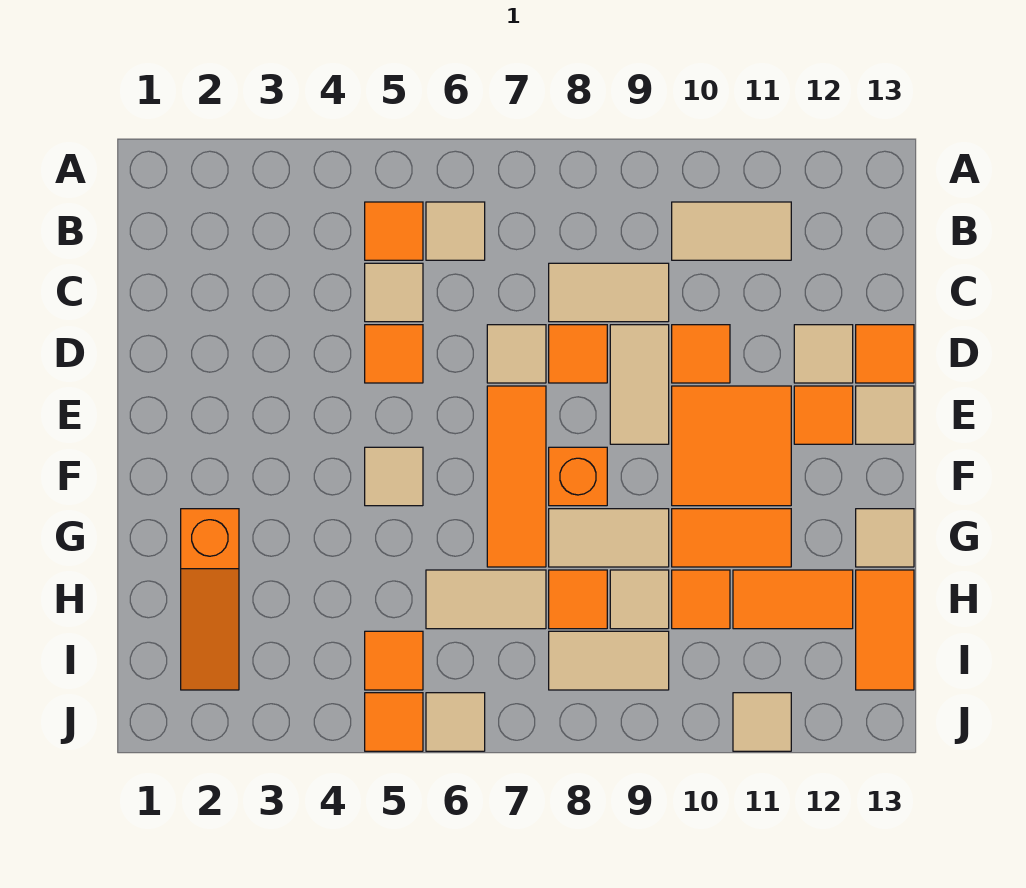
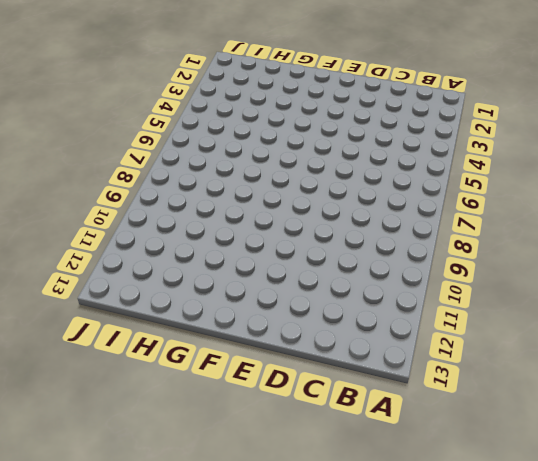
none -> orange 1x1 tile [365,202,423,260]
none -> tan 1x1 tile [426,202,485,260]
none -> tan 1x2 tile [672,202,791,260]
none -> tan 1x1 tile [365,263,423,322]

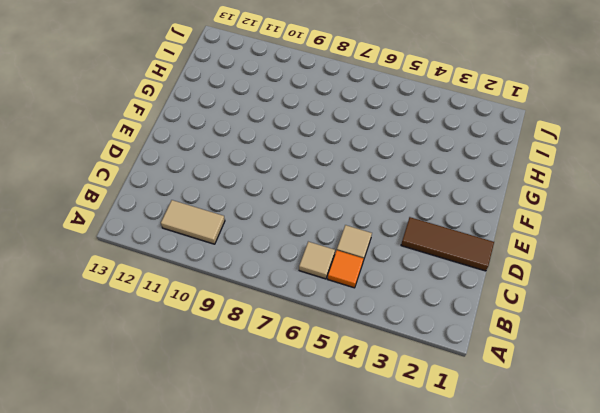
brown 1x3 tile [401,217,494,271] -> none
none -> tan 1x2 tile [549,263,669,322]
none -> orange 1x1 tile [365,325,423,383]
none -> tan 1x1 tile [487,325,546,383]
none -> orange 1x1 tile [549,325,607,383]

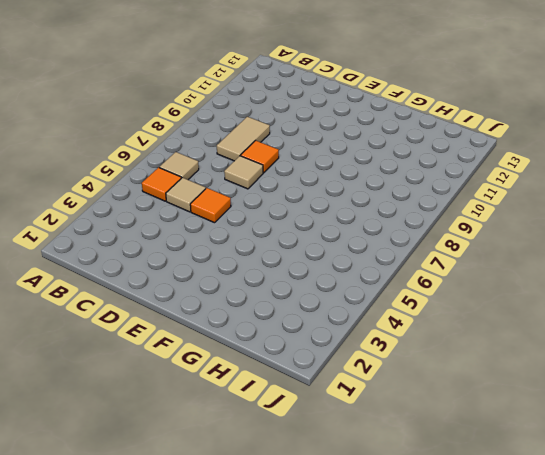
none -> tan 1x2 tile [672,202,791,260]
none -> tan 1x2 tile [610,325,669,444]
none -> orange 1x1 tile [672,325,730,383]
none -> tan 1x1 tile [794,325,853,383]

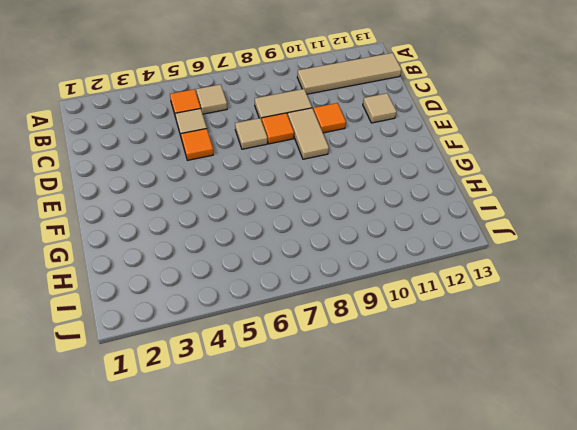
tan 1x4 tile [297,53,402,94] -> tan 1x2 tile [672,202,791,260]
none -> orange 1x1 tile [856,325,914,383]
none -> orange 1x3 tile [487,386,546,567]
none -> orange 2x2 tile [672,386,791,506]
none -> orange 1x1 tile [794,386,853,444]

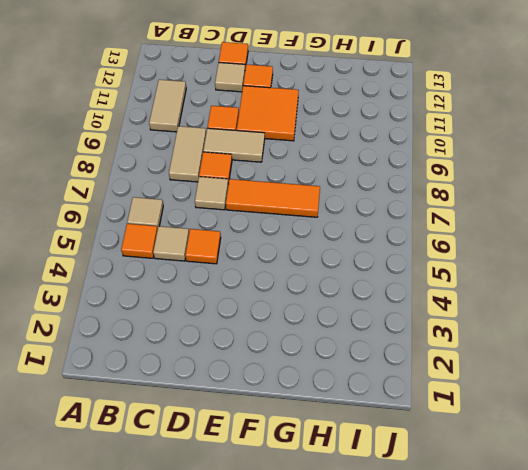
none -> tan 1x1 tile [856,386,914,444]
none -> tan 1x1 tile [365,447,423,506]
none -> orange 1x1 brick [549,447,607,506]
none -> orange 1x3 slope [181,509,239,690]

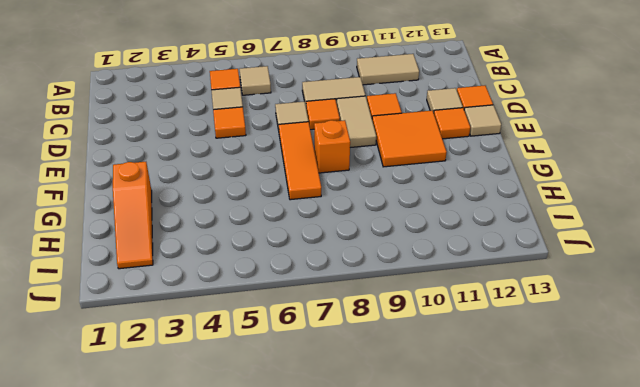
none -> tan 1x1 tile [365,447,423,506]
none -> tan 1x2 tile [549,509,669,567]
none -> orange 1x2 tile [672,509,791,567]
none -> tan 1x1 tile [856,509,914,567]

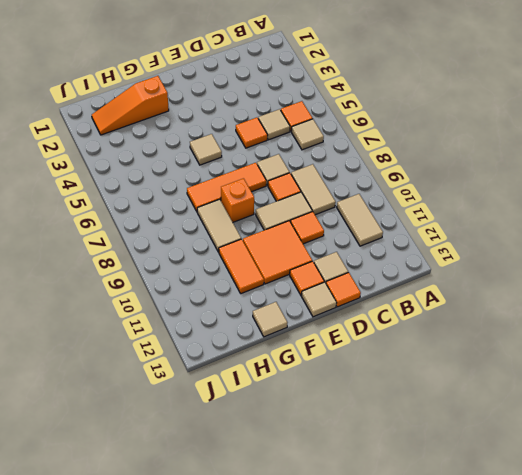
none -> tan 1x2 tile [426,570,546,629]
none -> orange 1x1 tile [549,570,607,629]
none -> tan 1x1 tile [610,570,669,629]
none -> orange 1x1 tile [672,570,730,629]

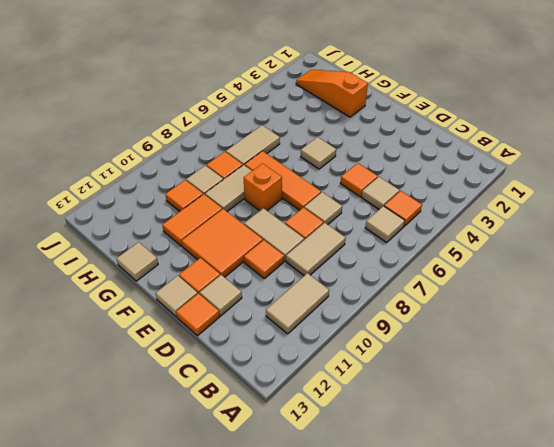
none -> orange 1x2 tile [733,570,853,629]
none -> orange 1x2 tile [856,570,914,690]
none -> orange 1x1 tile [365,631,423,690]
none -> tan 1x2 tile [549,631,669,690]

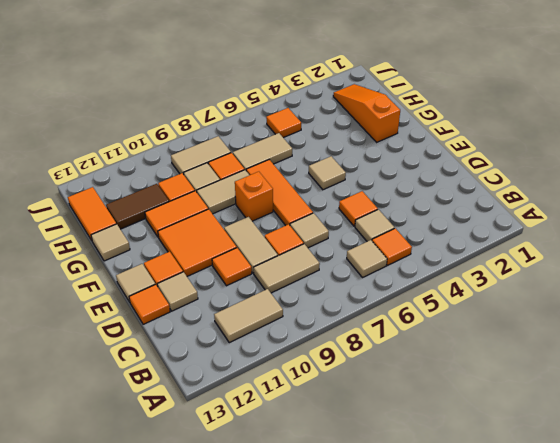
brown 1x2 tile [106,184,169,229] -> orange 1x2 tile [733,570,853,629]
none -> orange 1x1 tile [365,693,423,751]
none -> tan 1x1 tile [426,693,485,751]
none -> tan 1x1 tile [733,693,791,751]

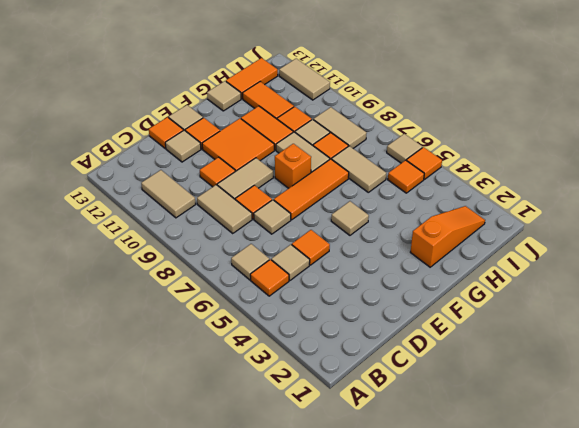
tan 1x2 tile [279,59,330,100] -> tan 1x1 tile [733,693,791,751]

